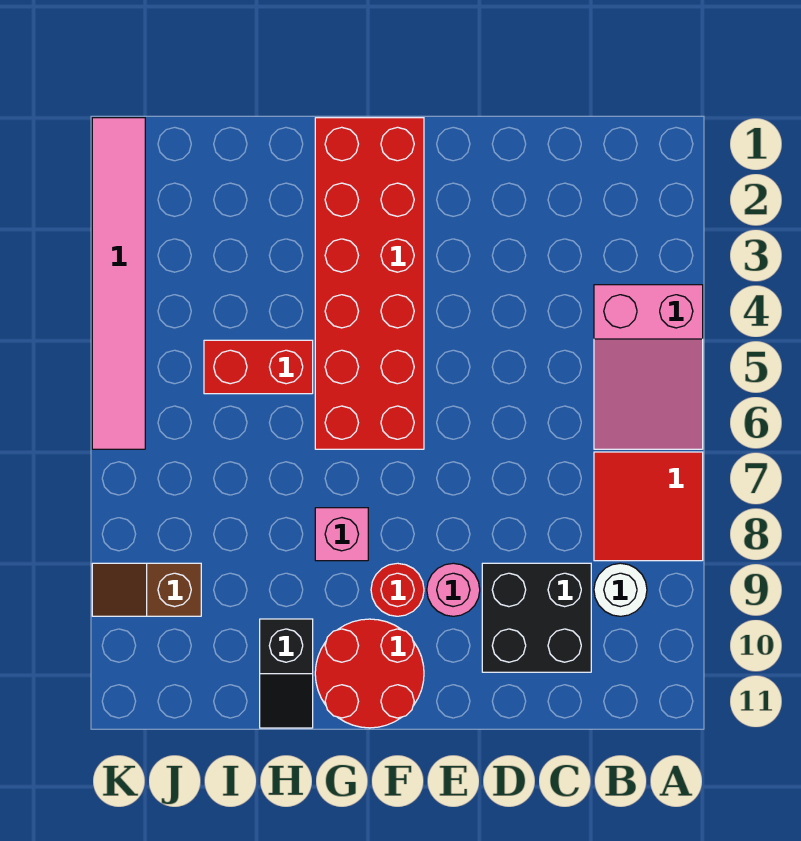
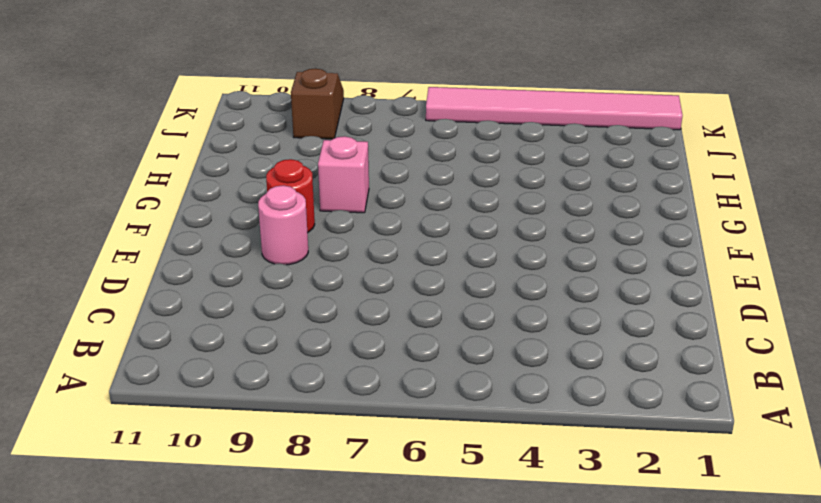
none -> pink 2x3 slope [594,285,703,449]
none -> red 2x2 tile [594,452,703,561]
none -> white 1x1 round brick [594,563,647,616]

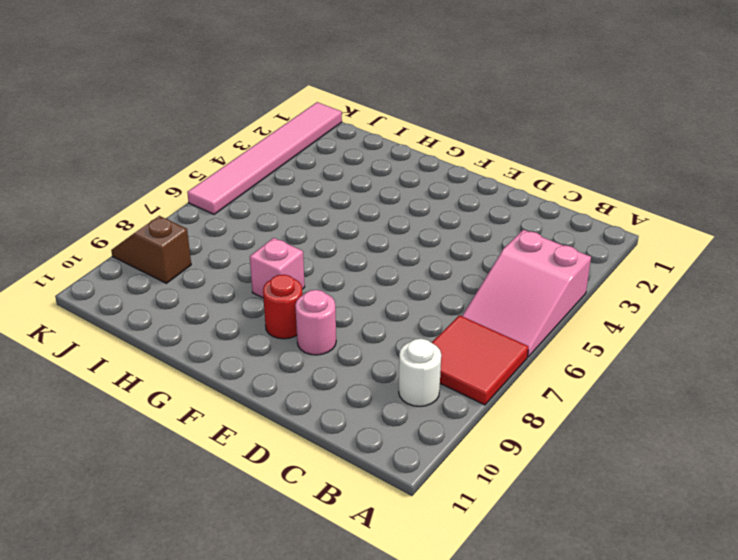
none -> black 2x2 brick [482,563,591,672]
none -> red 2x6 brick [315,118,424,449]
none -> red 2x2 round brick [315,619,424,728]

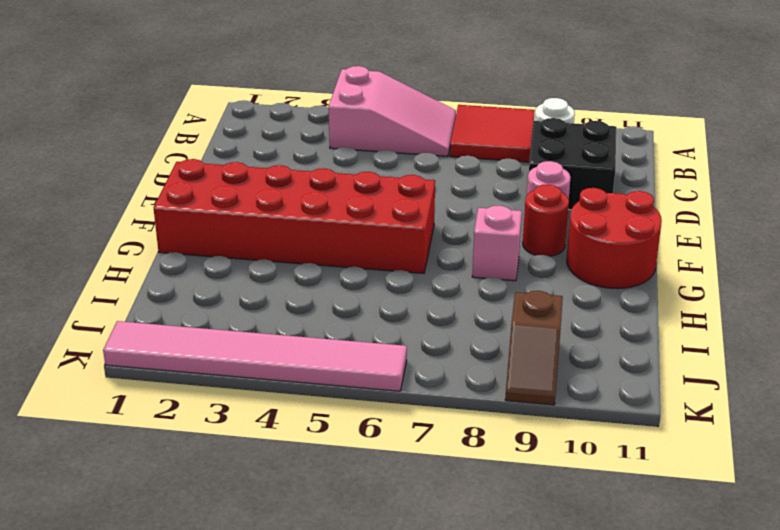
none -> red 1x2 brick [204,340,313,394]
none -> black 1x2 slope [260,619,313,728]

